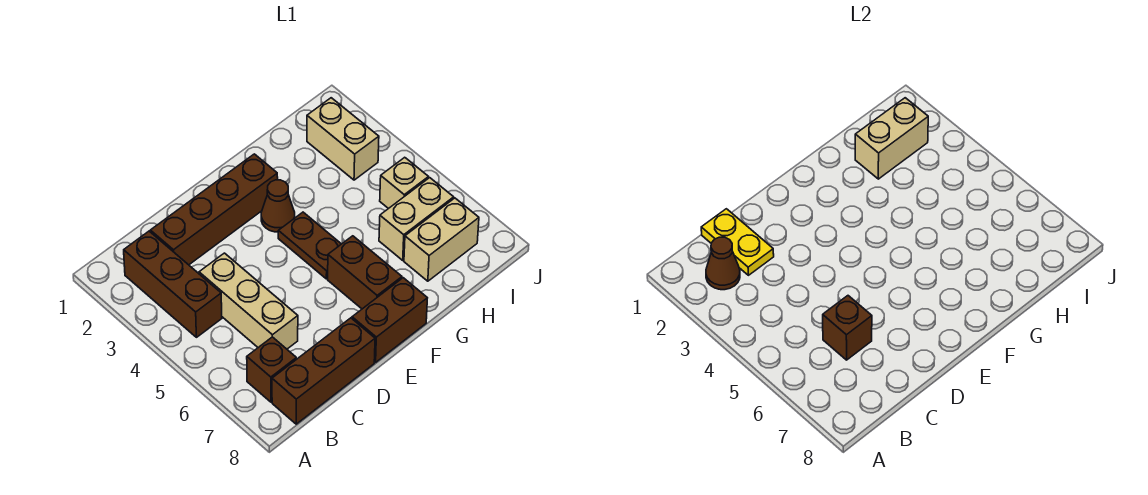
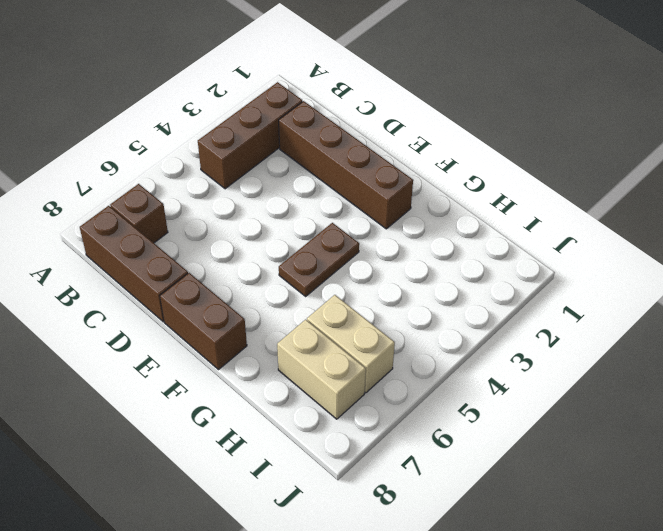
none -> tan 1x3 brick [199,253,298,349]
none -> brown 1x1 cone [261,180,295,232]
none -> brown 1x2 brick [328,236,402,309]

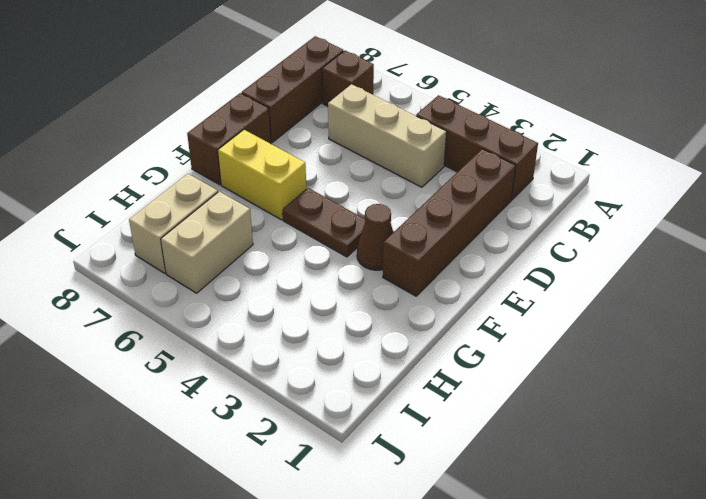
yellow 1x2 brick [218,130,306,220] -> brown 1x2 brick [328,236,402,309]
none -> tan 1x2 brick [307,98,379,180]
none -> tan 1x1 brick [380,157,429,209]
none -> brown 1x1 cone [706,237,740,290]

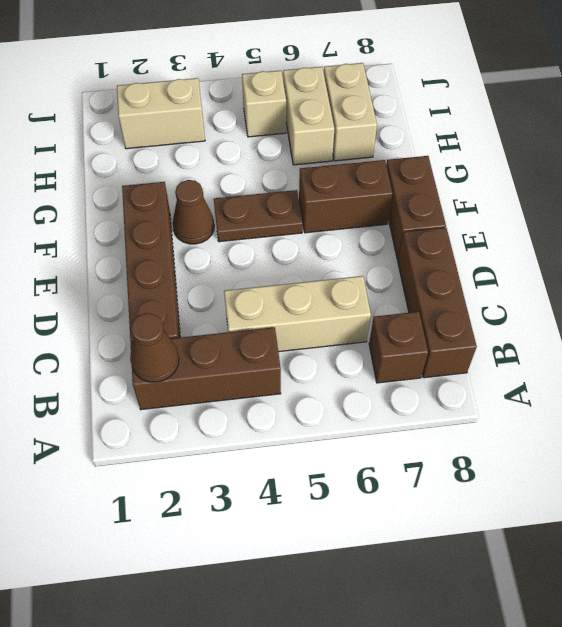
none -> yellow 1x2 plate [701,209,774,275]
none -> brown 1x1 brick [823,296,872,360]
none -> tan 1x2 brick [855,98,928,179]

